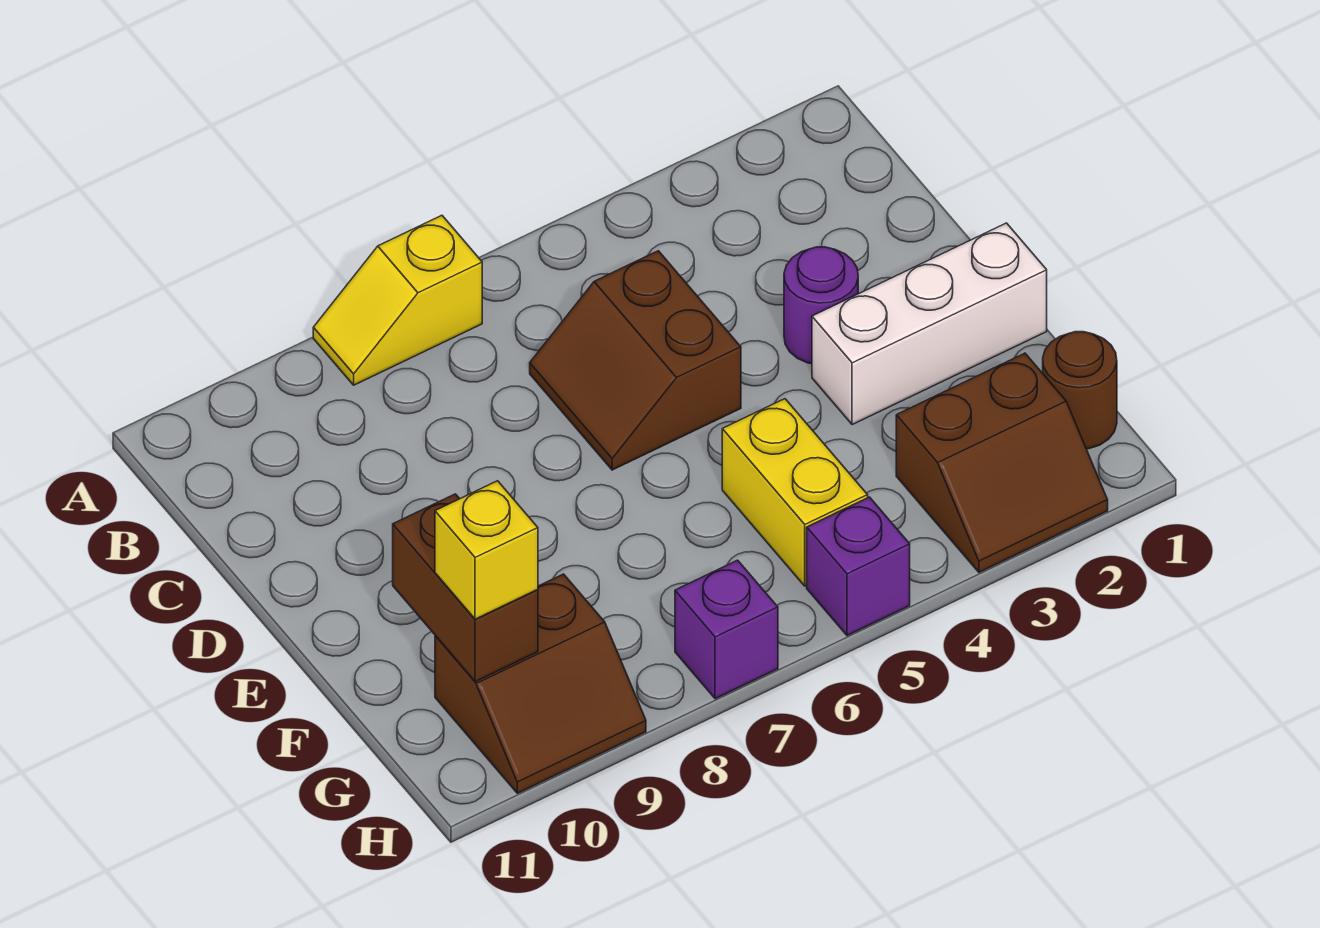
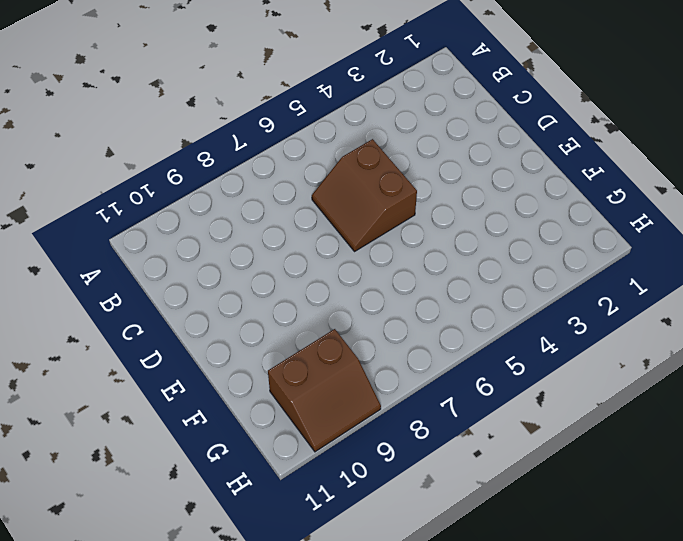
none -> yellow 1x2 slope [313,215,482,385]
none -> purple 1x1 round brick [784,247,858,364]
none -> white 1x3 brick [812,223,1047,425]

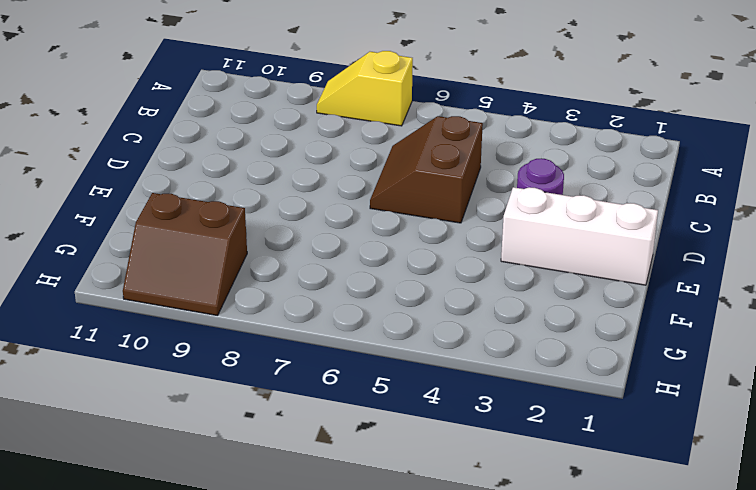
none -> yellow 1x2 brick [722,399,868,586]
none -> brown 1x1 round brick [1043,332,1117,449]
none -> brown 2x2 slope [896,353,1108,572]

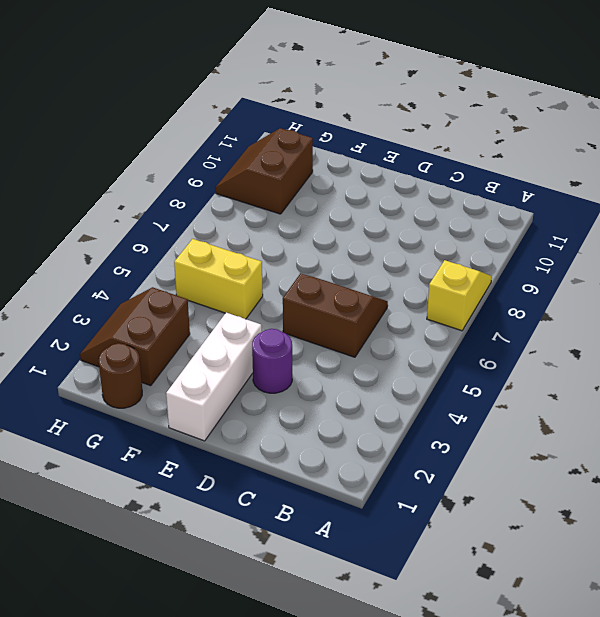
none -> purple 1x1 brick [807,497,910,635]
none -> purple 1x1 brick [675,560,778,699]
none -> brown 1x2 brick [393,494,538,682]

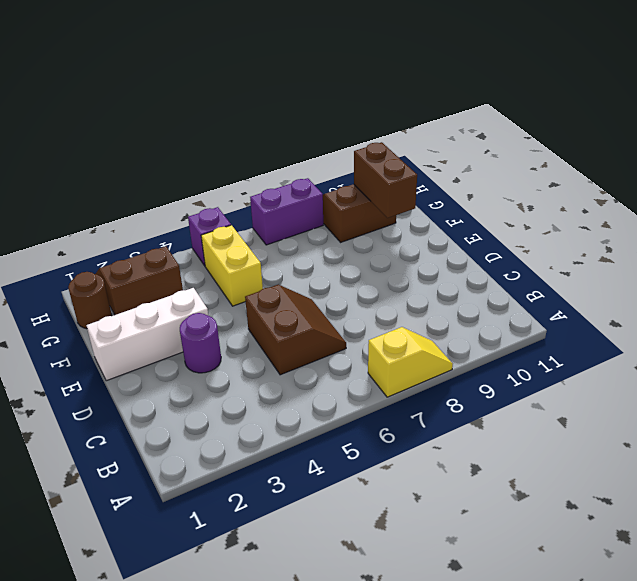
purple 1x2 brick [250,178,323,245] -> purple 1x1 brick [675,560,778,699]
none -> yellow 1x1 brick [435,481,538,619]

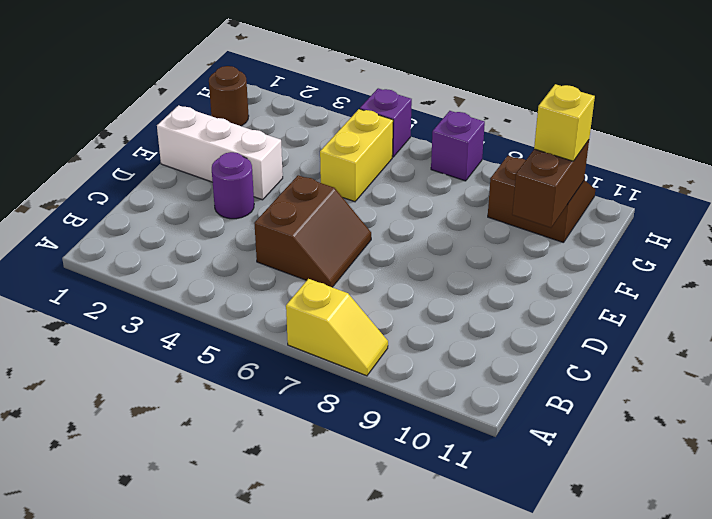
none -> brown 2x2 slope [896,353,1108,572]

